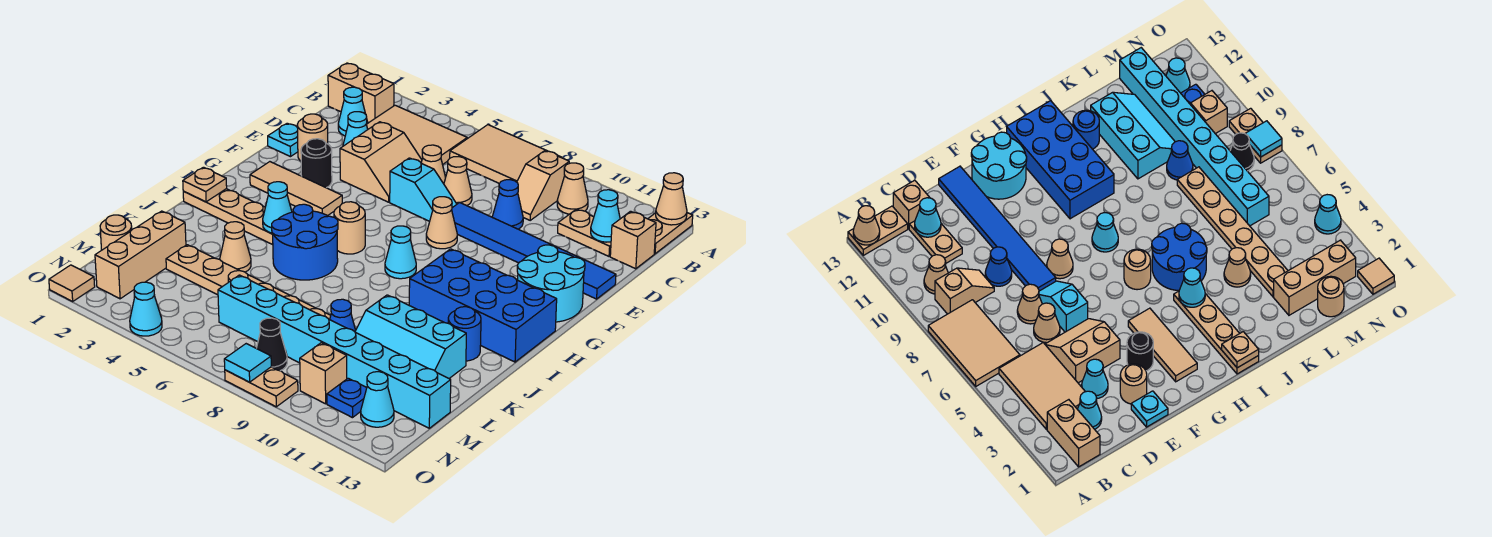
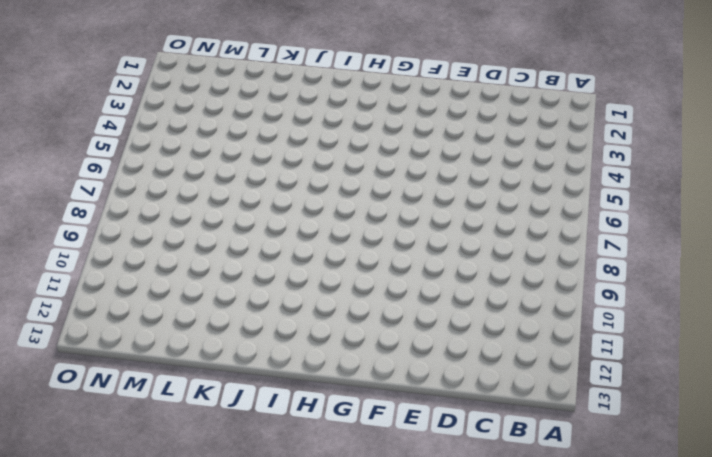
none -> tan 2x3 tile [450,125,562,183]
none -> tan 1x2 plate [648,213,693,254]
none -> tan 1x2 brick [328,63,394,123]
none -> tan 2x3 tile [366,105,467,165]

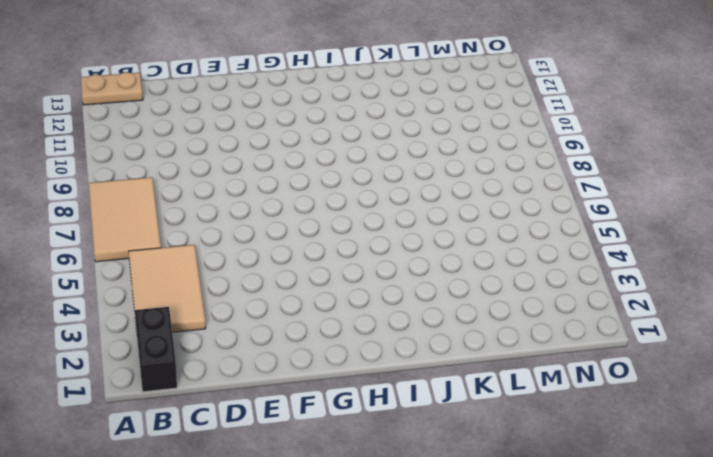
black 1x2 brick [134,307,177,392] -> tan 1x2 brick [328,63,394,123]
none -> tan 1x2 slope [517,151,569,220]
none -> tan 1x1 cone [557,163,588,214]
none -> cyan 1x1 cone [338,87,368,136]
none -> tan 1x2 plate [558,209,611,256]

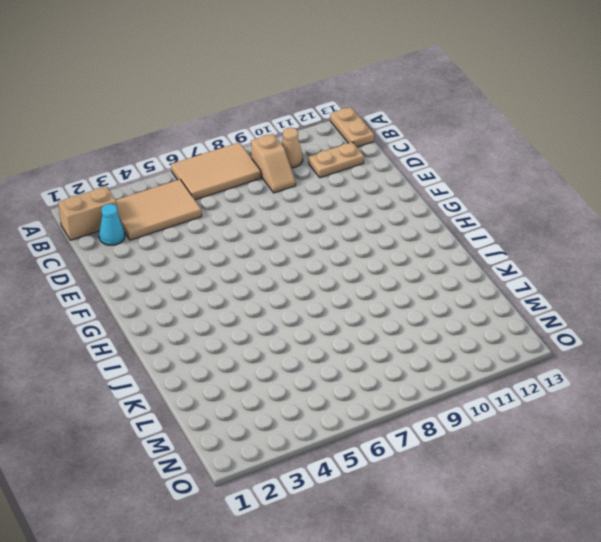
none -> tan 1x1 brick [610,211,656,269]
none -> cyan 1x1 cone [343,112,368,146]
none -> tan 2x2 slope [340,122,422,202]
none -> tan 1x1 cone [421,145,446,184]

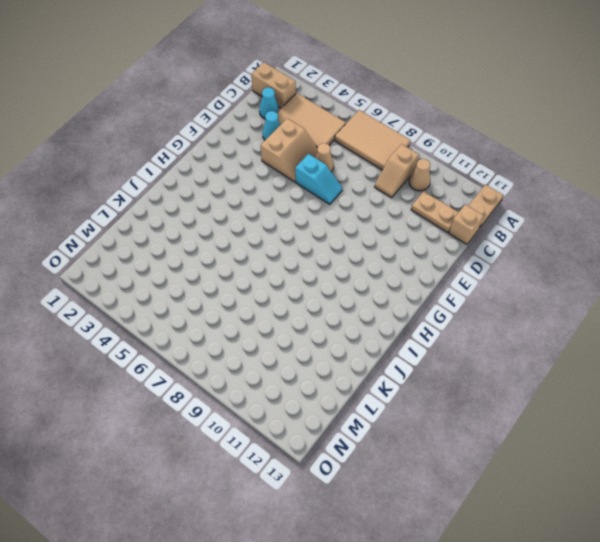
none -> tan 1x1 cone [444,157,472,206]
none -> blue 1x1 cone [492,180,523,229]
none -> cyan 1x1 plate [268,123,298,157]
none -> tan 1x1 round brick [297,114,328,161]

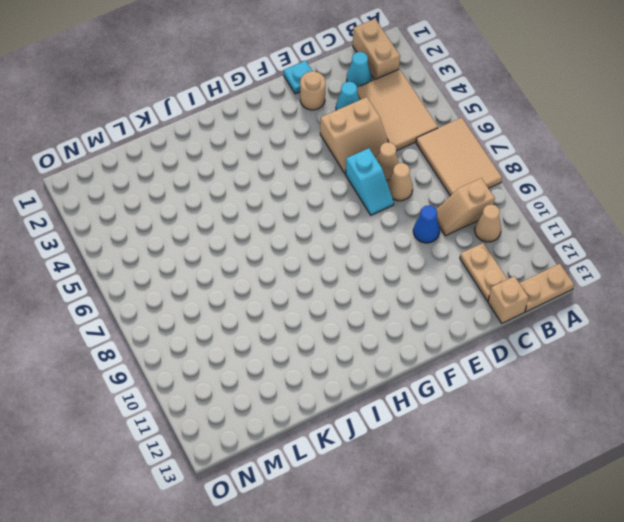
none -> blue 1x6 tile [452,203,616,299]
none -> black 1x1 round brick [301,139,332,188]
none -> tan 1x1 cone [426,197,457,249]
none -> cyan 2x2 round brick [517,245,585,322]

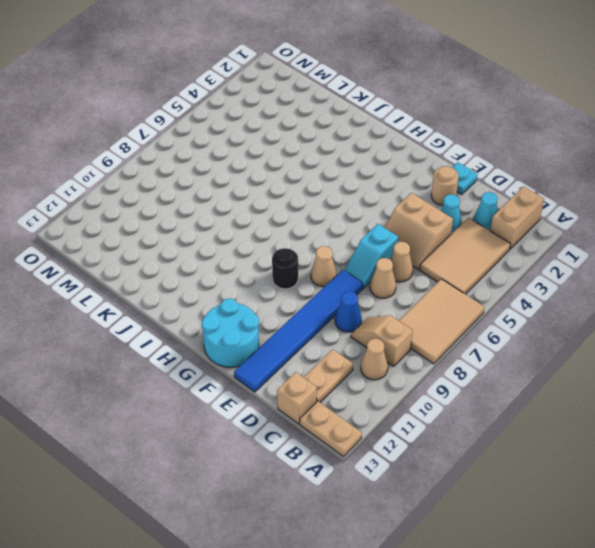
black 1x1 round brick [272,248,298,289] -> black 1x1 round brick moved to [301,139,332,188]
none -> tan 1x3 tile [250,162,342,216]
none -> tan 1x1 round brick [334,202,365,254]
none -> cyan 1x1 cone [385,226,416,279]
none -> blue 2x4 brick [409,249,557,362]

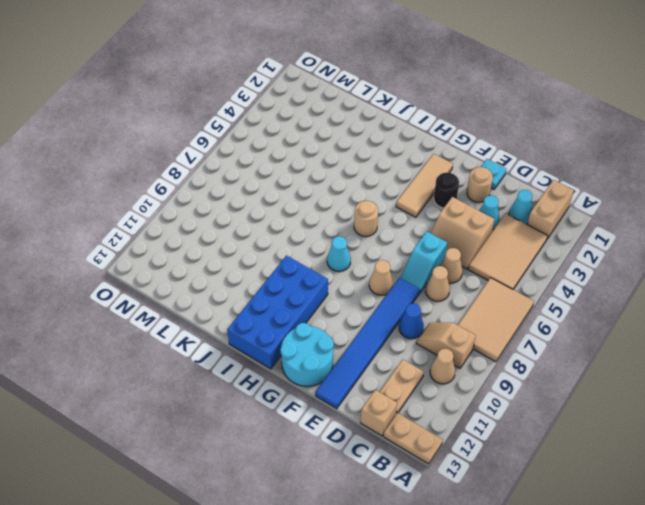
none -> tan 1x4 plate [183,189,273,245]
none -> blue 2x2 round brick [272,204,338,280]
none -> blue 1x1 round brick [448,307,481,361]
none -> tan 1x1 cone [220,222,251,272]

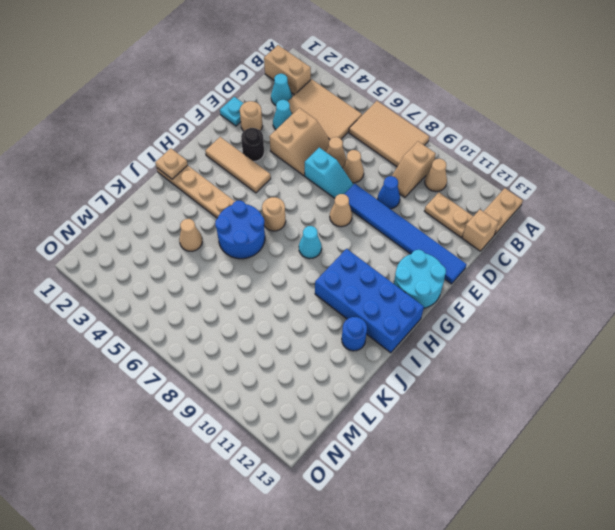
none -> cyan 2x3 slope [355,295,466,378]
none -> tan 1x3 brick [95,211,186,299]
none -> tan 1x6 plate [166,245,331,319]
none -> blue 1x1 cone [330,299,356,332]

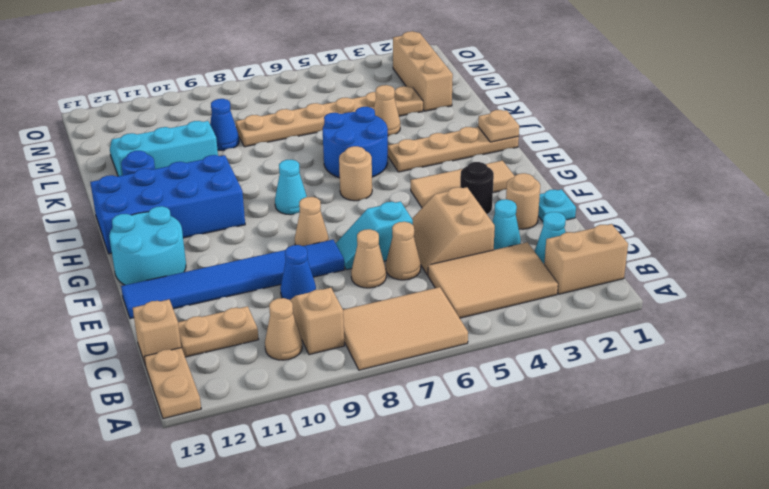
none -> tan 1x1 round brick [100,215,132,250]
none -> cyan 1x8 brick [218,275,451,428]
none -> black 1x1 cone [257,318,287,371]
none -> tan 1x1 brick [300,343,347,404]

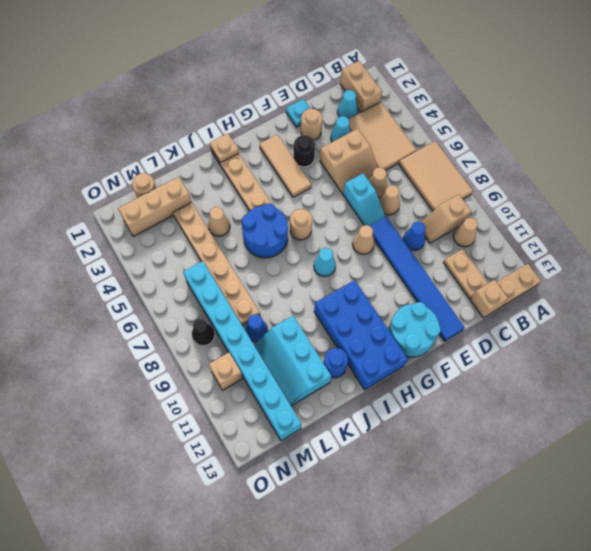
none -> blue 1x1 plate [327,378,367,418]
none -> cyan 1x1 cone [361,372,394,427]
none -> tan 1x1 tile [49,265,95,301]
none -> cyan 1x1 cone [130,282,162,336]

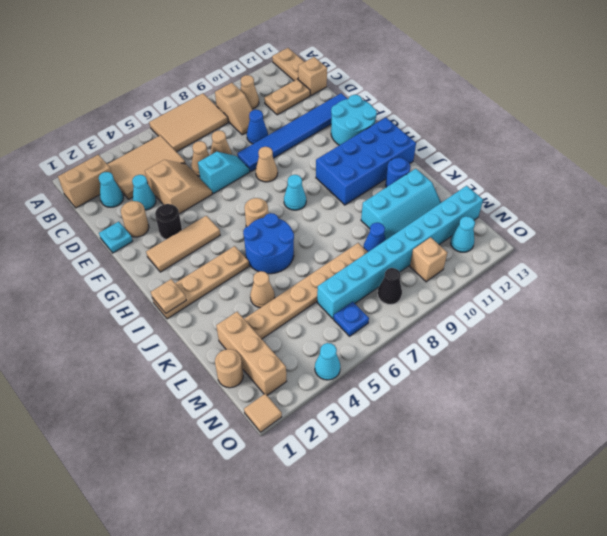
blue 1x1 plate [334,302,369,336] -> blue 1x1 plate moved to [327,378,367,418]
none -> tan 1x2 plate [225,367,298,407]
none -> tan 1x1 cone [656,173,687,225]
none -> cyan 1x1 cone [591,190,620,242]
none -> cyan 1x1 cone [263,182,292,233]

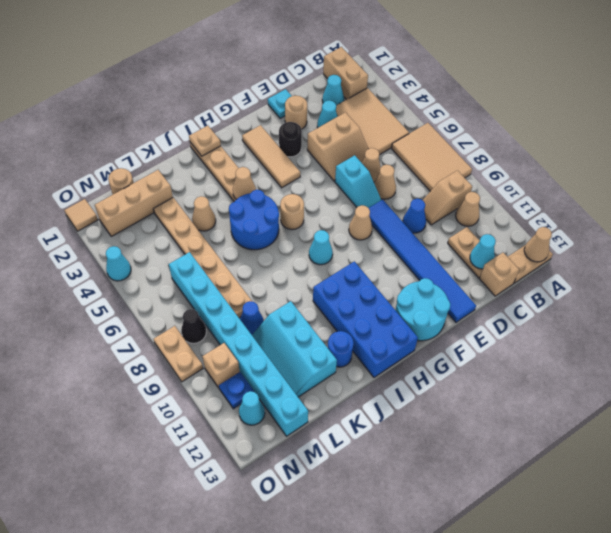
tan 1x1 cone [233,167,256,199] -> cyan 1x1 cone [263,182,292,233]
none -> cyan 1x1 tile [224,344,271,382]

